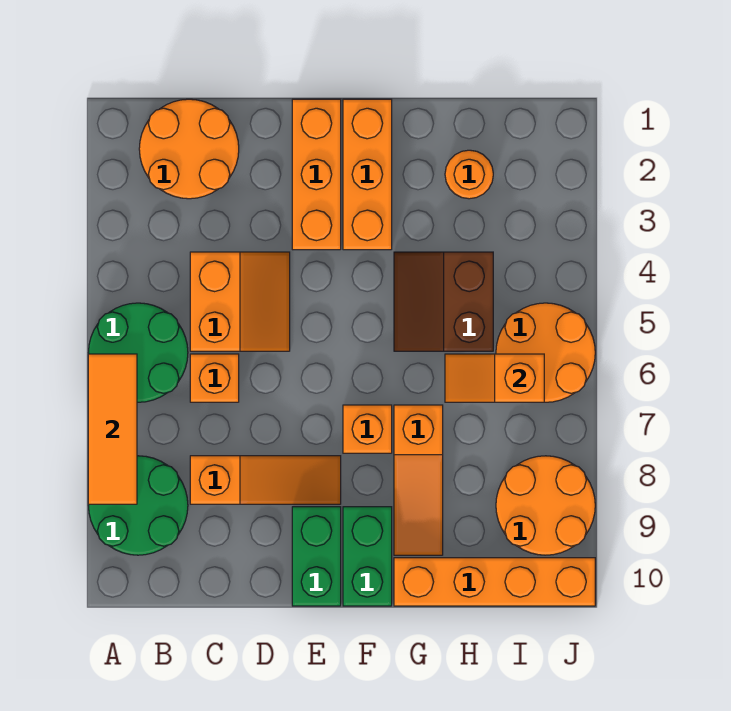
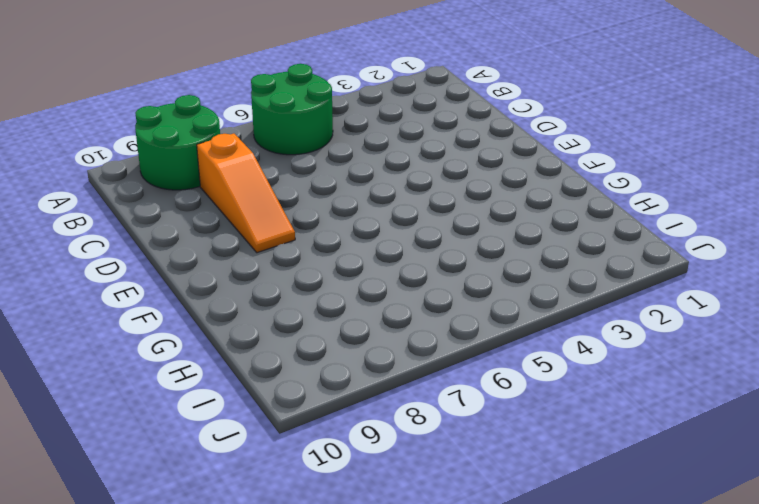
none -> orange 2x2 round brick [139,99,239,199]
none -> orange 2x2 slope [190,252,290,351]
none -> orange 1x1 brick [190,354,239,402]

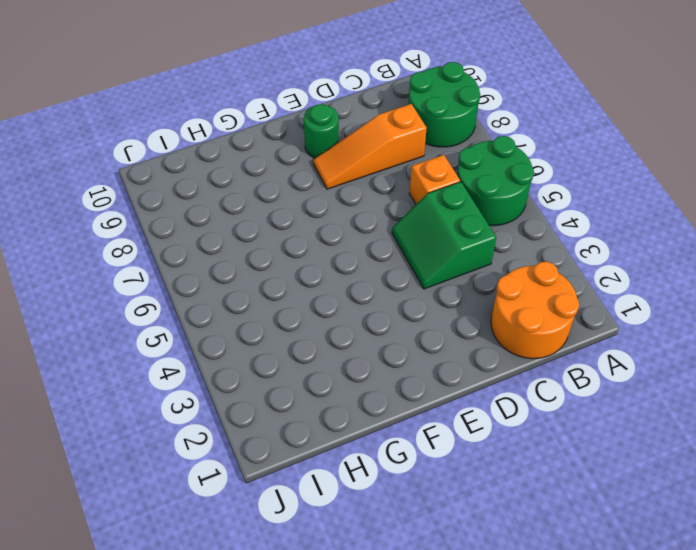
green 2x2 slope [392,182,496,289] -> orange 2x2 slope [190,252,290,351]
green 1x1 round brick [304,104,339,158] -> green 1x2 brick [292,507,341,606]
none -> orange 1x3 brick [292,99,341,250]
none -> orange 1x3 brick [343,99,392,250]
none -> orange 1x1 brick [343,405,392,453]

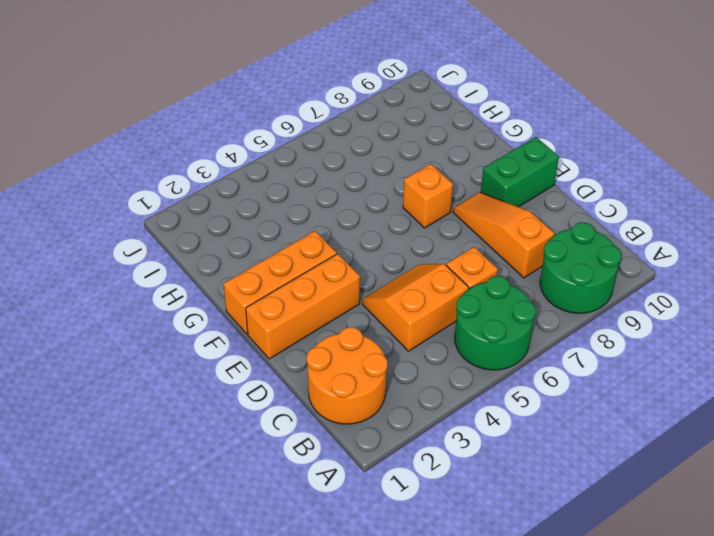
none -> green 1x2 brick [343,507,392,606]
none -> brown 2x2 slope [394,252,493,351]
none -> orange 1x3 slope [394,405,443,555]

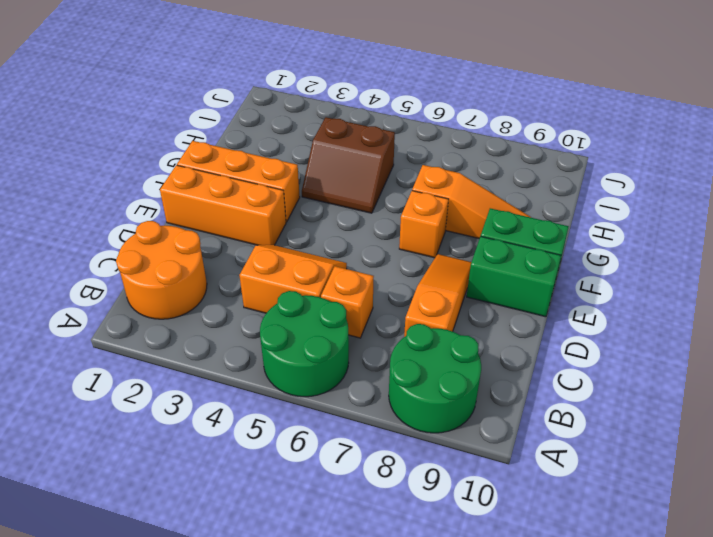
none -> orange 1x4 brick [394,558,595,606]
none -> orange 1x1 round brick [445,150,493,199]
none -> orange 2x2 round brick [496,303,595,402]

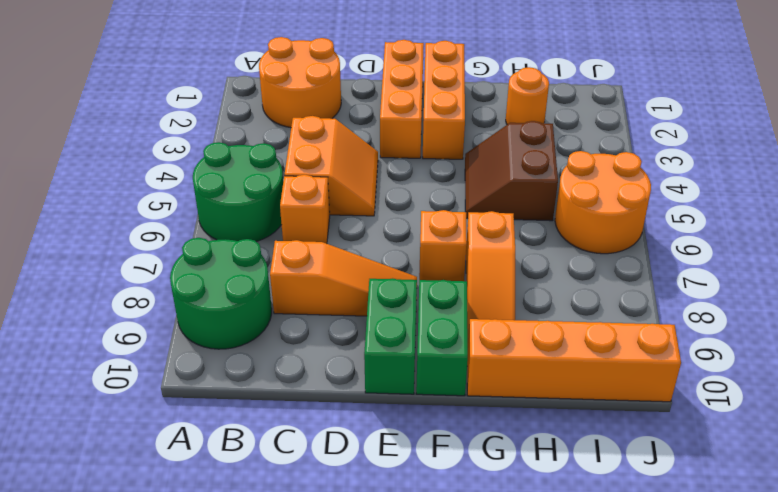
none -> orange 2x2 round brick [496,456,595,555]
none -> orange 1x3 tile [88,354,137,504]
none -> orange 1x2 slope [445,354,544,402]

